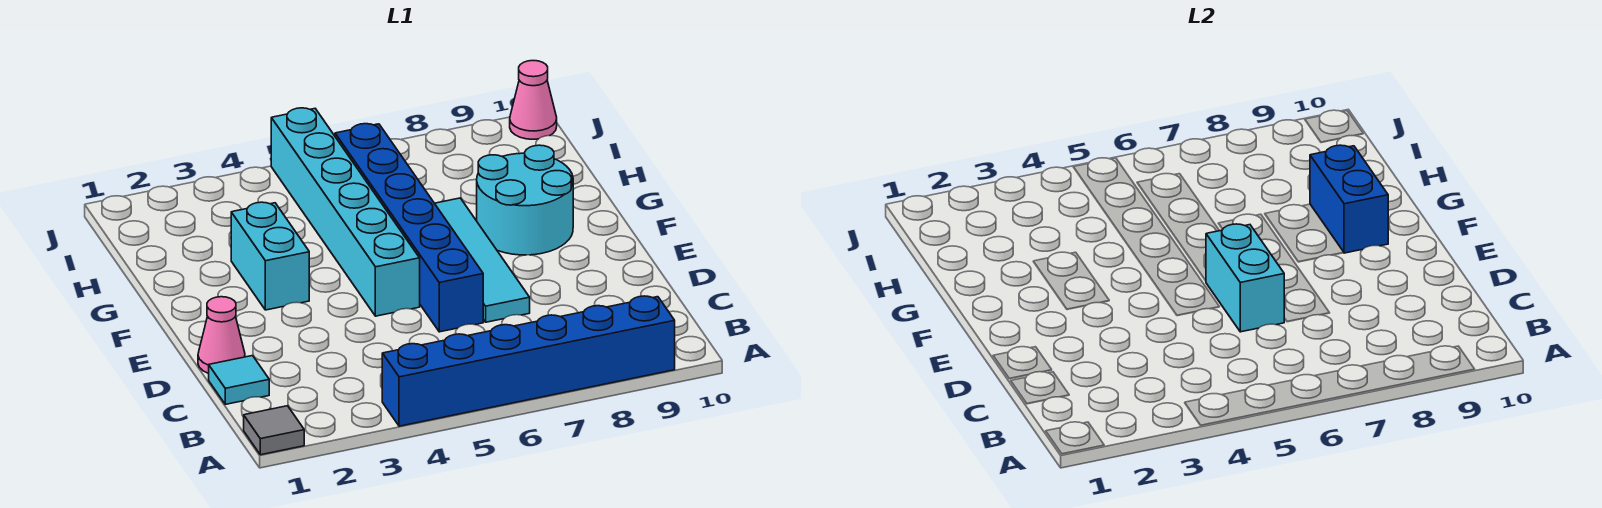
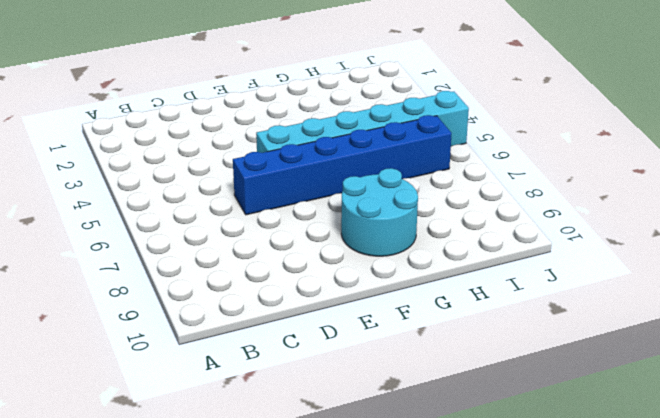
none -> grey 1x1 tile [244,406,304,455]
none -> blue 1x6 brick [382,296,675,426]
none -> cyan 1x1 tile [209,356,269,404]

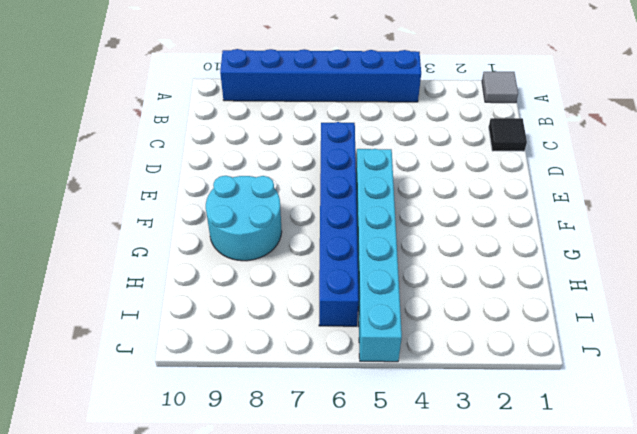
black 1x1 tile [489,118,527,151] -> cyan 1x1 tile [209,356,269,404]
none -> pink 1x1 cone [198,297,245,374]
none -> cyan 1x4 tile [435,198,530,322]
none -> cyan 1x2 brick [231,202,309,310]

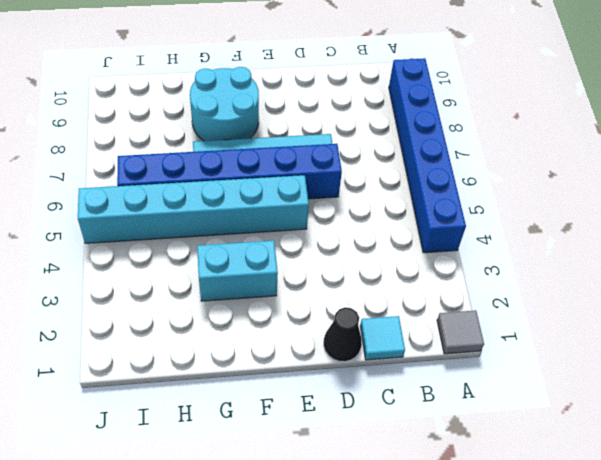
black 1x1 cone [324,307,362,362] -> pink 1x1 cone [198,297,245,374]
none -> pink 1x1 cone [510,61,557,139]
none -> cyan 1x2 brick [1206,224,1284,332]
none -> blue 1x2 brick [1310,145,1388,253]

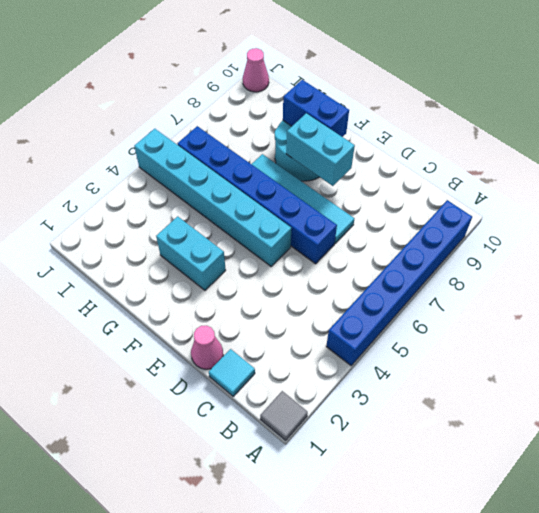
cyan 1x2 brick [286,113,355,186] -> cyan 1x2 brick moved to [1206,224,1284,332]

